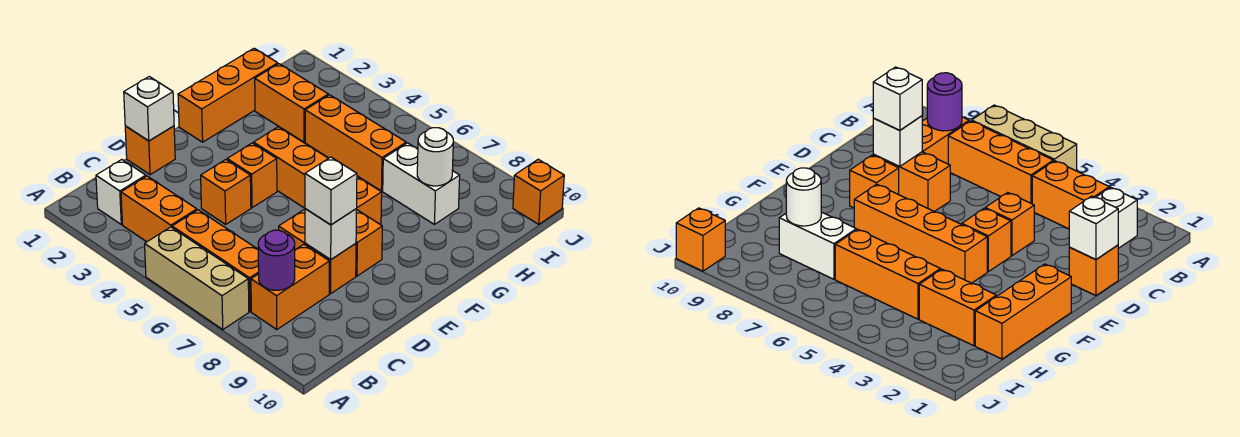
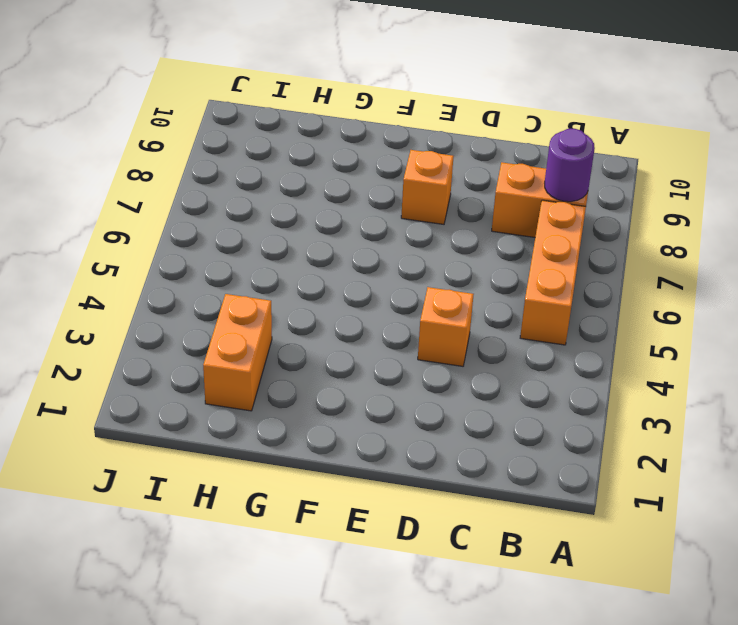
none -> tan 1x3 brick [145,227,249,329]
none -> white 1x1 brick [96,160,146,224]
none -> orange 1x2 brick [121,176,197,242]

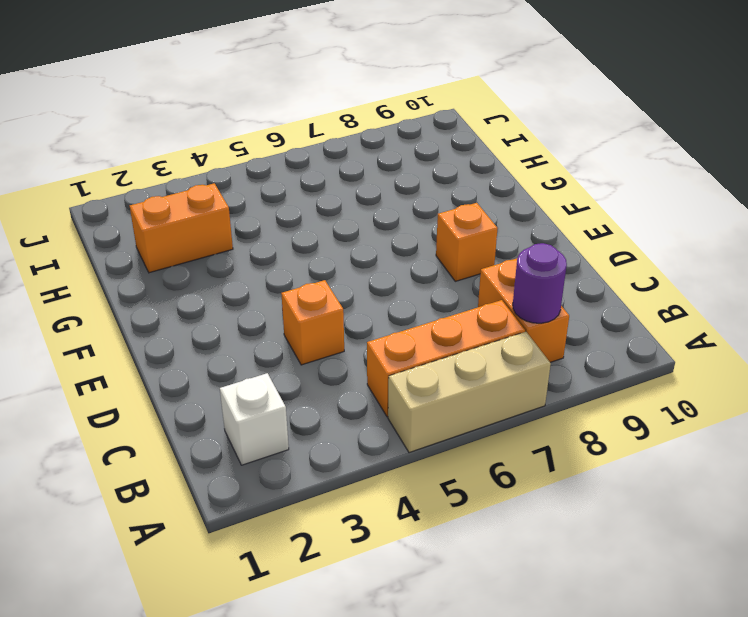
none -> orange 1x2 brick [121,176,197,242]
none -> orange 1x1 brick [125,126,175,175]
none -> orange 1x2 brick [279,210,356,294]

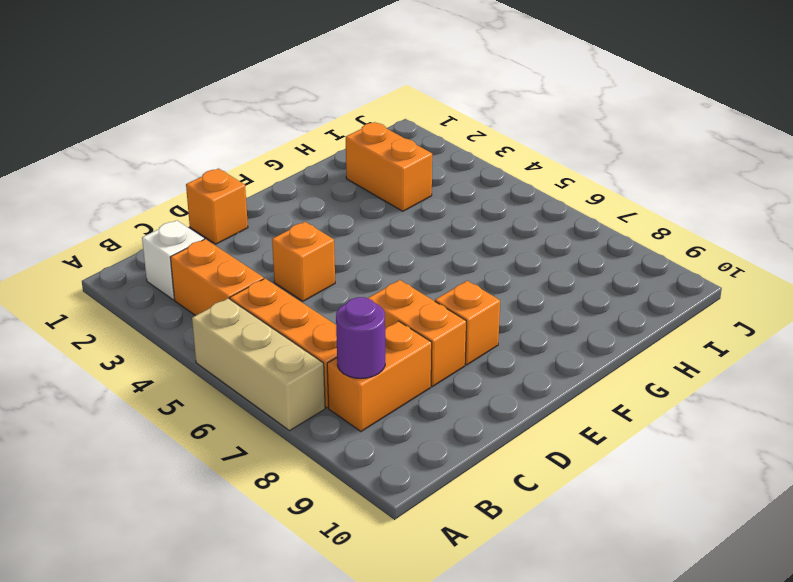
none -> orange 1x1 brick [227,143,277,208]
none -> orange 1x3 brick [178,48,278,142]
none -> orange 1x4 brick [254,127,382,225]

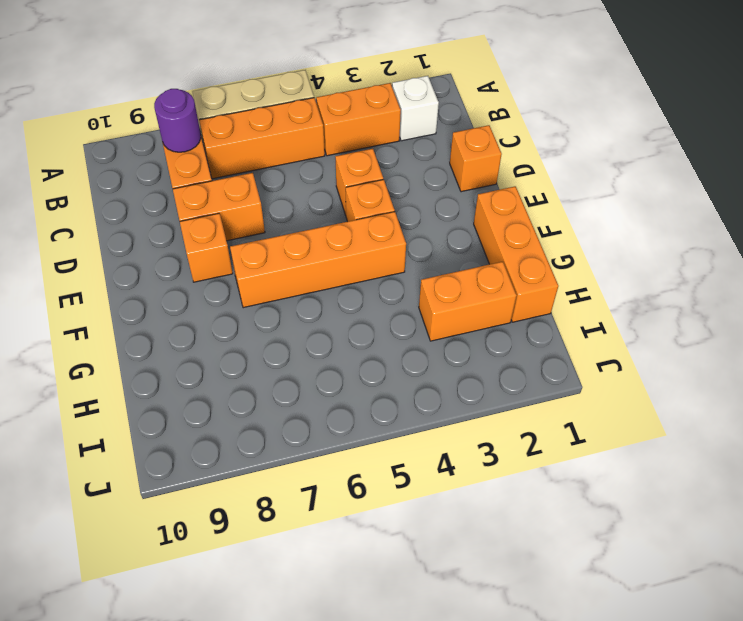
none -> orange 1x3 brick [305,95,406,191]
none -> white 1x2 brick [383,143,460,224]
none -> orange 1x1 brick [513,159,564,224]

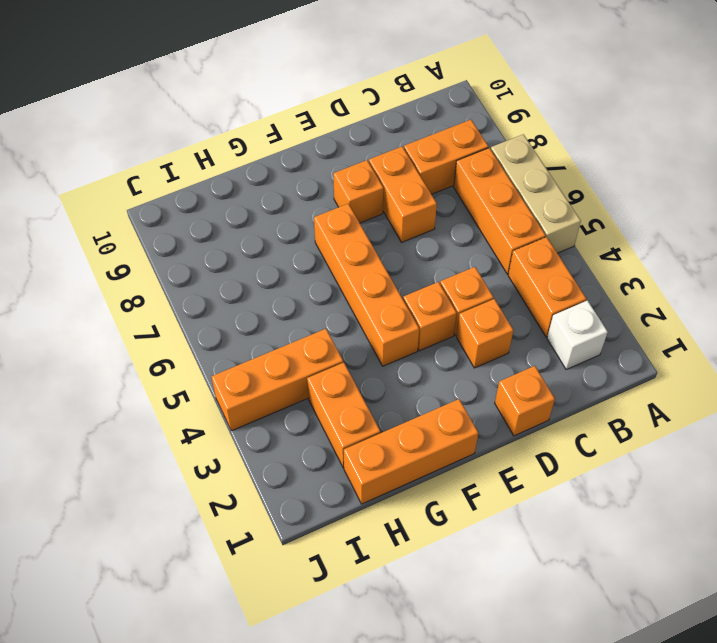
orange 1x1 brick [456,299,513,368] -> orange 1x1 brick moved to [513,159,564,224]
orange 1x3 brick [211,329,343,431] -> orange 1x3 brick turned to [305,95,406,191]
none -> white 1x2 brick [383,143,460,224]
none -> purple 1x1 round brick [258,230,295,290]
none -> white 1x1 brick [124,77,174,141]

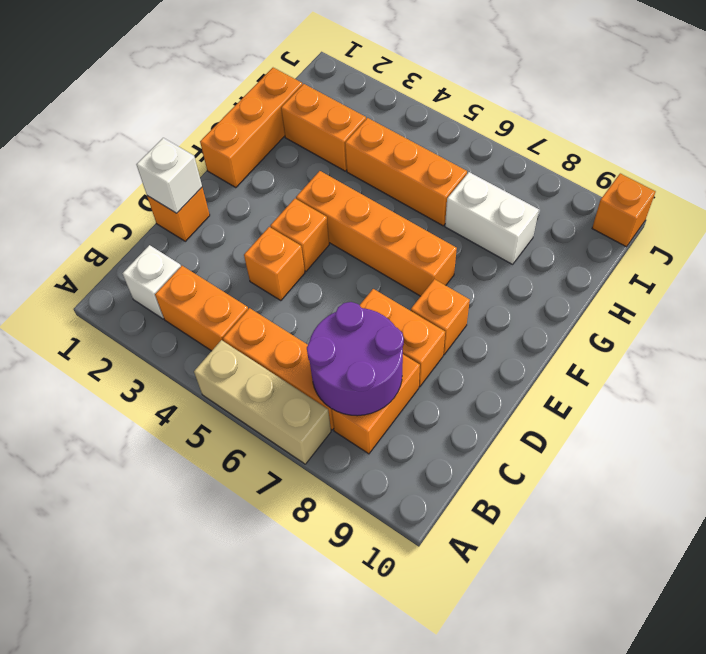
purple 2x2 round brick [307,302,404,416] -> purple 1x1 round brick [258,230,295,290]
none -> white 1x1 brick [305,209,356,260]
none -> white 1x1 round brick [417,128,453,186]
none -> white 1x1 brick [305,157,357,225]

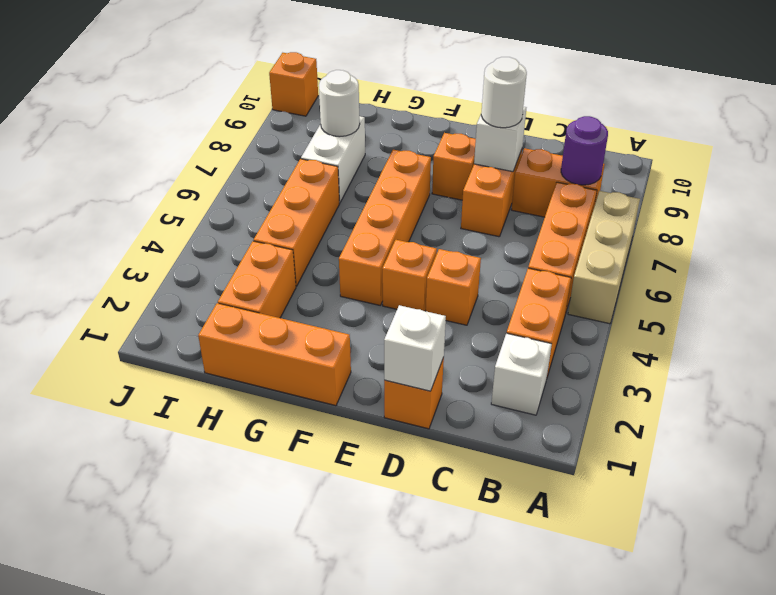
white 1x1 round brick [481,57,527,128] -> white 1x1 brick [305,157,357,225]

